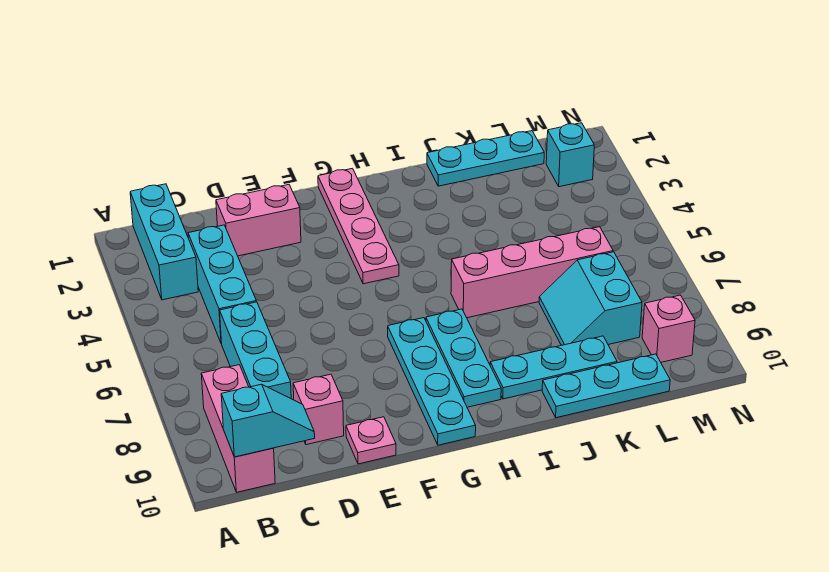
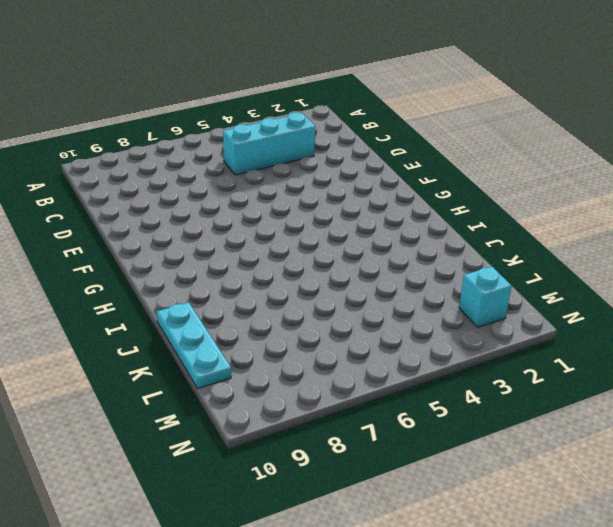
none -> cyan 1x3 brick [130,184,198,300]
none -> pink 1x3 brick [201,365,275,492]
none -> cyan 1x3 brick [220,302,291,398]

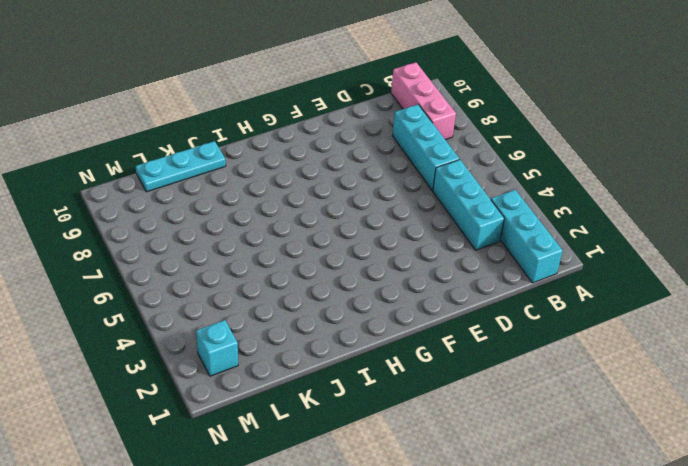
none -> pink 1x2 brick [216,185,301,256]
none -> pink 1x1 brick [293,374,344,445]
none -> pink 1x1 plate [346,417,396,464]

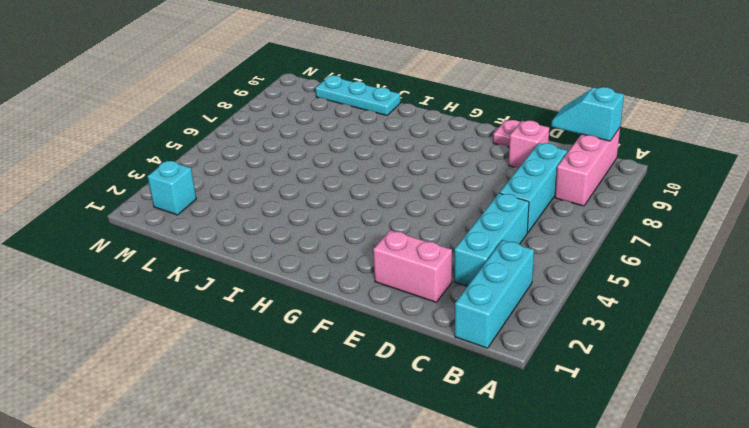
none -> pink 1x4 plate [318,168,399,284]
none -> cyan 1x4 plate [388,318,476,445]
none -> cyan 1x3 plate [426,309,501,407]

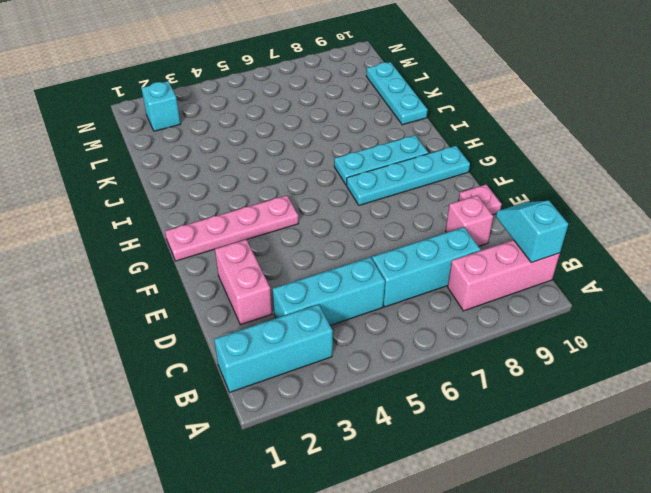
none -> pink 1x4 brick [451,227,613,318]
none -> cyan 1x3 plate [490,336,617,399]
none -> cyan 1x3 plate [427,131,544,186]

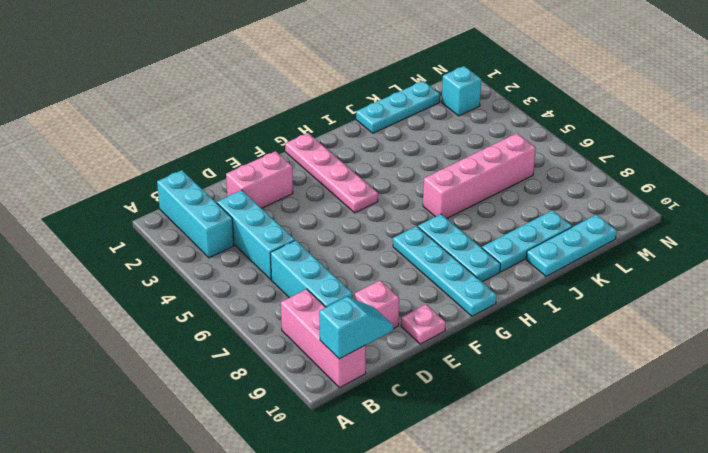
none -> cyan 2x2 slope [539,252,642,345]
none -> pink 1x1 brick [642,295,695,362]

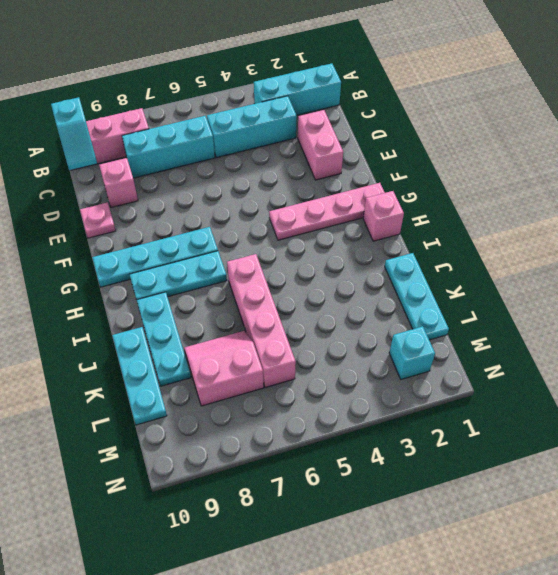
pink 1x1 brick [363,191,404,241] -> pink 1x1 brick moved to [642,295,695,362]
pink 2x2 slope [184,331,264,406] -> cyan 2x2 slope [539,252,642,345]

